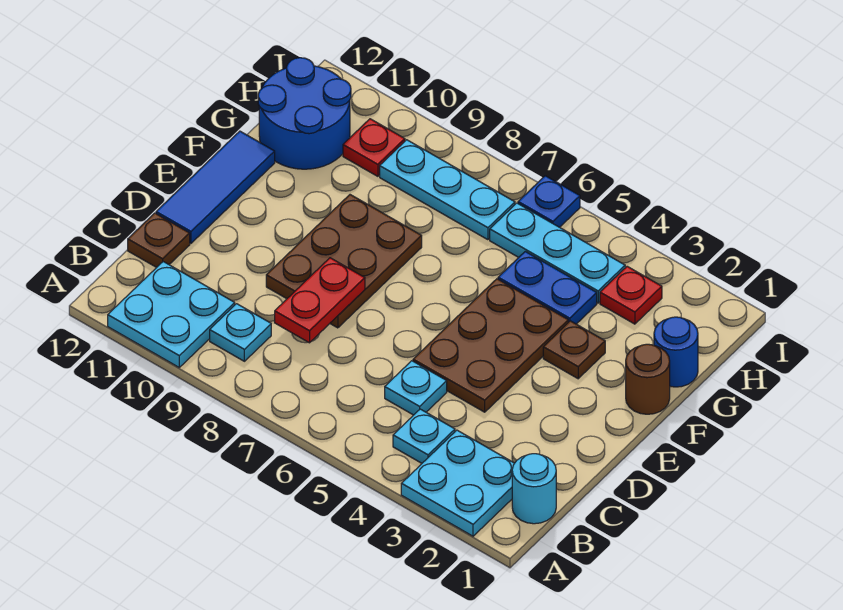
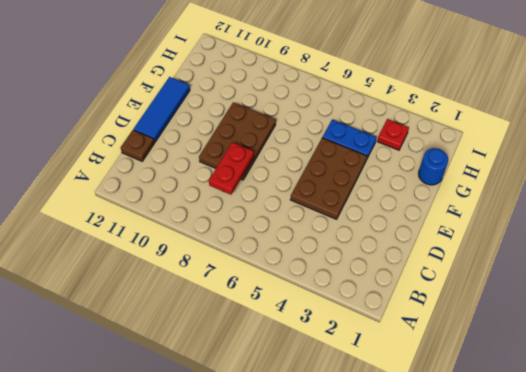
none -> cyan 2x2 plate [401,430,514,536]
none -> cyan 2x2 plate [108,262,235,367]
none -> cyan 1x1 round brick [512,454,556,524]

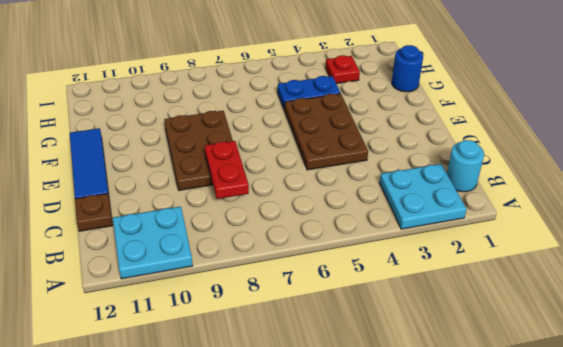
none -> cyan 1x1 plate [393,409,455,463]
none -> cyan 1x1 plate [210,304,271,361]
none -> cyan 1x1 plate [385,361,447,415]

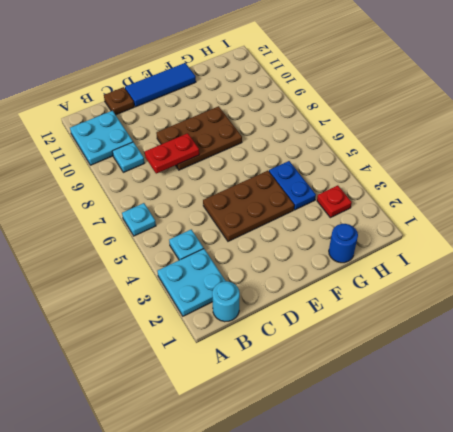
cyan 1x1 plate [122,203,156,236] -> cyan 1x1 plate moved to [385,361,447,415]
none -> brown 1x1 round brick [626,344,670,414]
none -> brown 1x1 plate [543,321,605,379]
none -> blue 2x2 round brick [258,58,351,169]

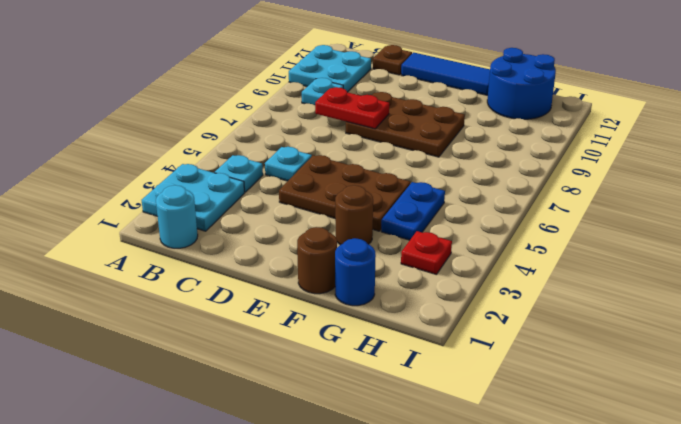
brown 1x1 round brick [335,185,373,245] -> brown 1x1 plate [543,321,605,379]
none -> cyan 1x3 plate [490,203,625,303]
none -> cyan 1x3 plate [380,140,515,240]
none -> red 1x1 plate [343,119,405,176]

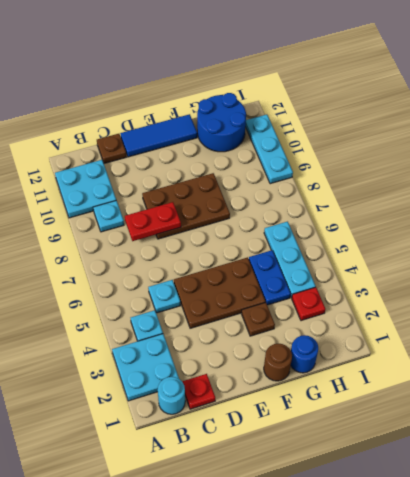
red 1x1 plate [182,374,215,409] -> red 1x1 plate moved to [343,119,405,176]
cyan 1x3 plate [245,115,293,184] -> cyan 1x3 plate moved to [380,140,515,240]
none -> blue 1x1 plate [518,176,580,227]

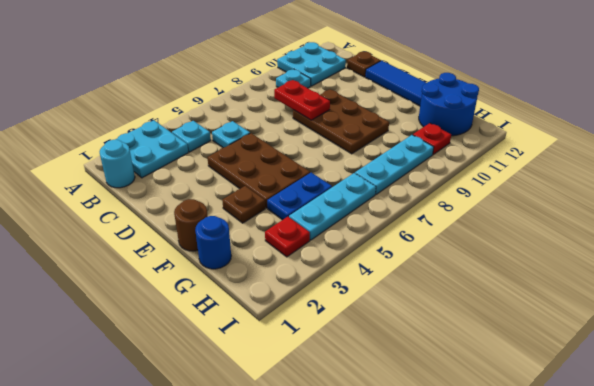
none -> blue 1x1 plate [518,176,580,227]

